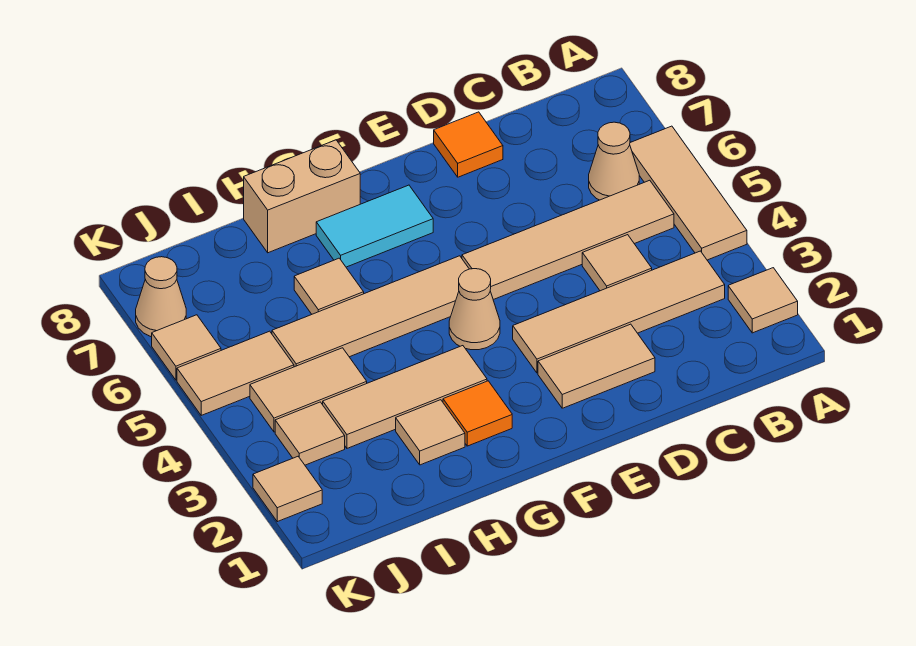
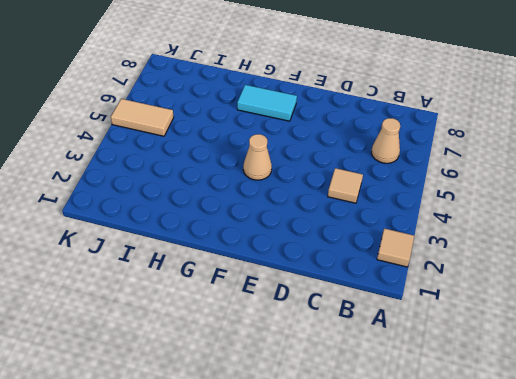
none -> tan 1x3 tile [630,126,747,260]
none -> tan 1x4 tile [513,251,725,373]
none -> tan 1x4 tile [462,180,674,300]

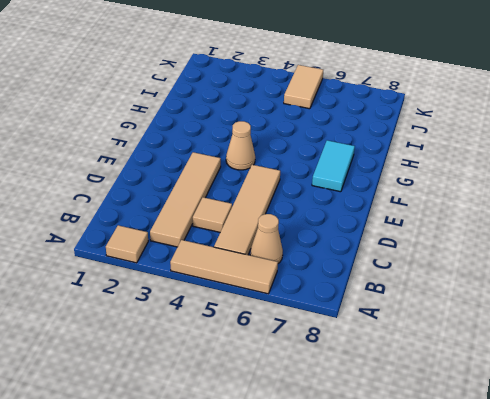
none -> tan 1x2 tile [538,324,655,408]
none -> orange 1x1 tile [434,112,503,177]
none -> tan 1x4 tile [272,256,469,367]

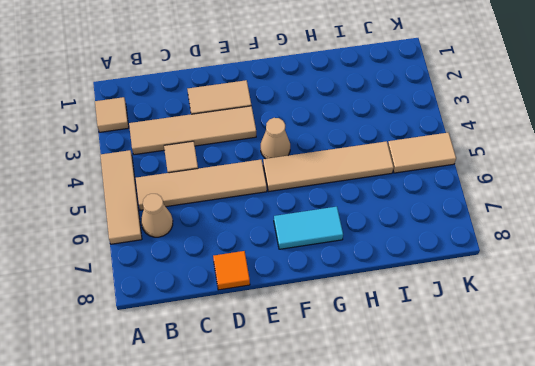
none -> orange 1x1 tile [443,381,512,446]
none -> tan 1x3 tile [323,346,487,448]
none -> tan 1x2 brick [244,140,360,253]

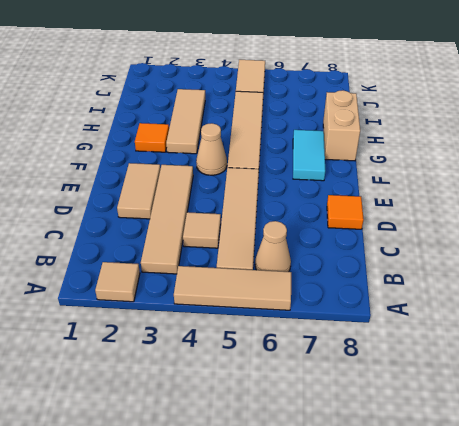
none -> tan 1x1 tile [396,400,465,465]
none -> tan 1x1 tile [294,258,364,314]
none -> tan 1x2 tile [250,348,367,432]

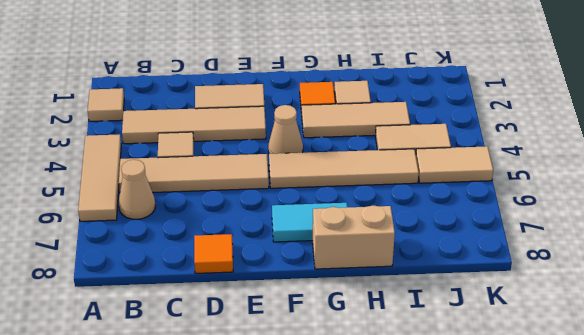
none -> tan 1x1 tile [294,258,364,314]
none -> tan 1x1 tile [275,402,345,465]
none -> tan 1x1 tile [253,457,322,522]

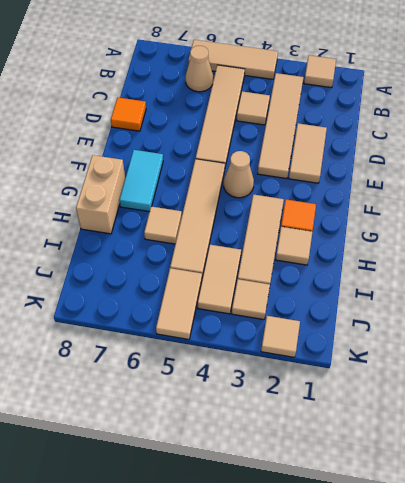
none -> tan 1x1 tile [152,315,221,380]
none -> tan 1x1 cone [136,257,186,337]

